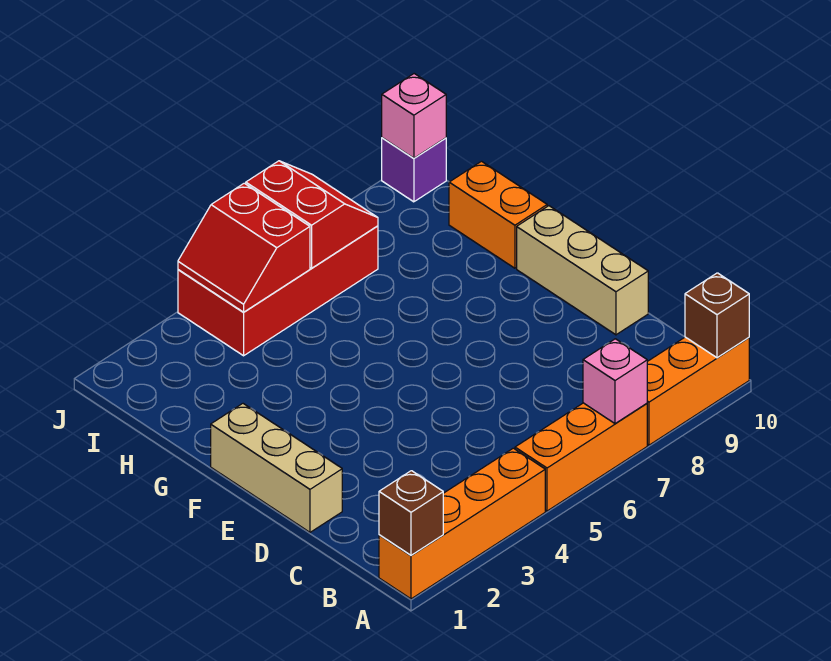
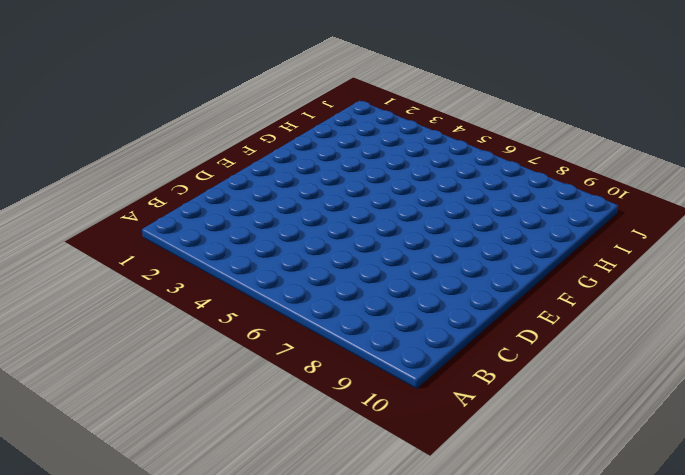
none -> orange 1x4 brick [379,448,545,599]
none -> orange 1x3 brick [515,403,647,511]
none -> orange 1x3 brick [647,337,749,445]

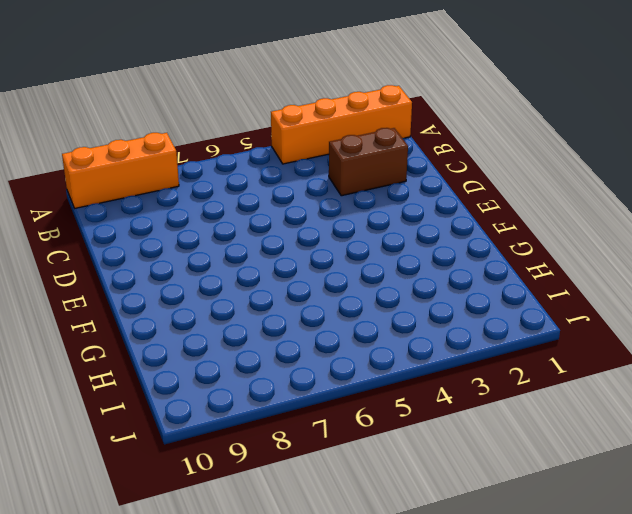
brown 1x2 brick [329,128,408,196] -> none
none -> orange 1x3 brick [515,403,647,511]
none -> tan 1x3 brick [211,404,342,532]
none -> tan 1x3 brick [517,206,648,335]

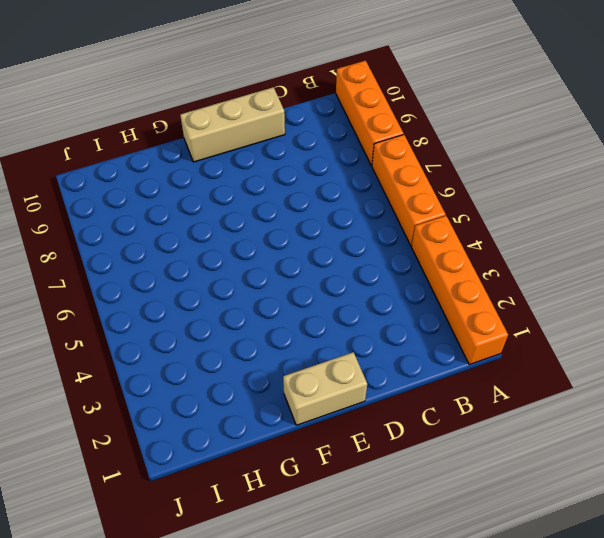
tan 1x2 brick [283,352,367,425] -> tan 1x3 brick [211,404,342,532]
none -> orange 1x2 brick [449,161,547,268]
none -> red 2x4 brick [178,226,378,356]
none -> purple 1x1 brick [382,138,446,202]

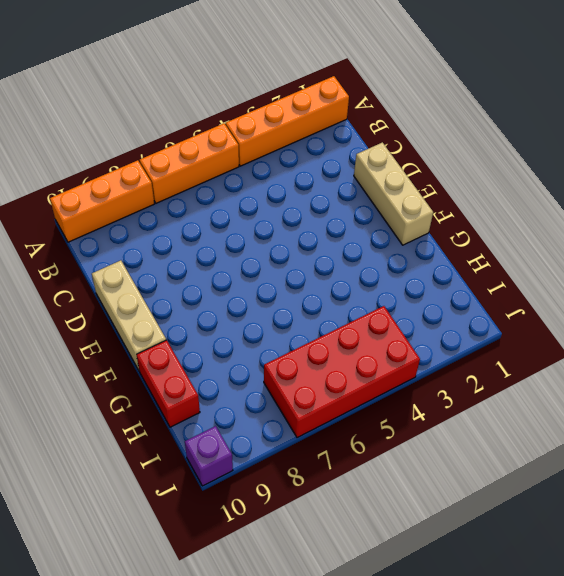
red 1x2 brick [137,340,200,427] -> orange 1x2 brick [449,161,547,268]
none -> brown 1x1 brick [379,471,443,555]
none -> pink 1x1 brick [583,339,647,424]
none -> brown 1x1 brick [685,273,749,358]

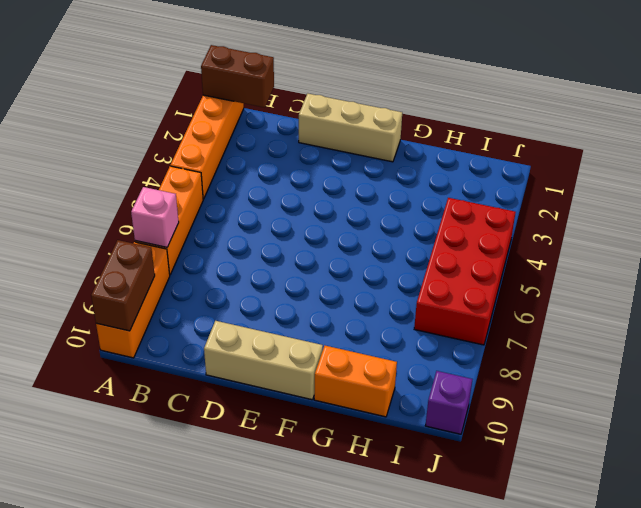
brown 1x2 brick [201,45,274,108] -> brown 1x1 brick [379,471,443,555]
brown 1x2 brick [91,240,155,331] -> brown 1x1 brick [685,273,749,358]
none -> red 2x2 slope [178,183,310,312]
none -> red 2x2 slope [246,161,378,268]
none -> pink 1x1 brick [382,74,446,158]

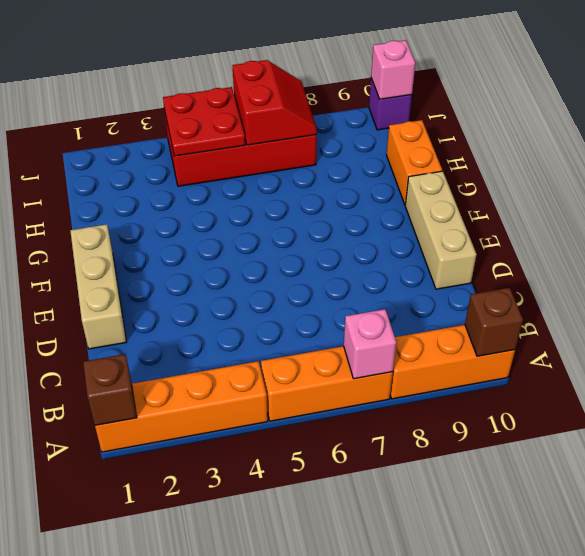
red 2x2 plate [163,87,245,156] -> red 2x2 slope [178,183,310,312]

